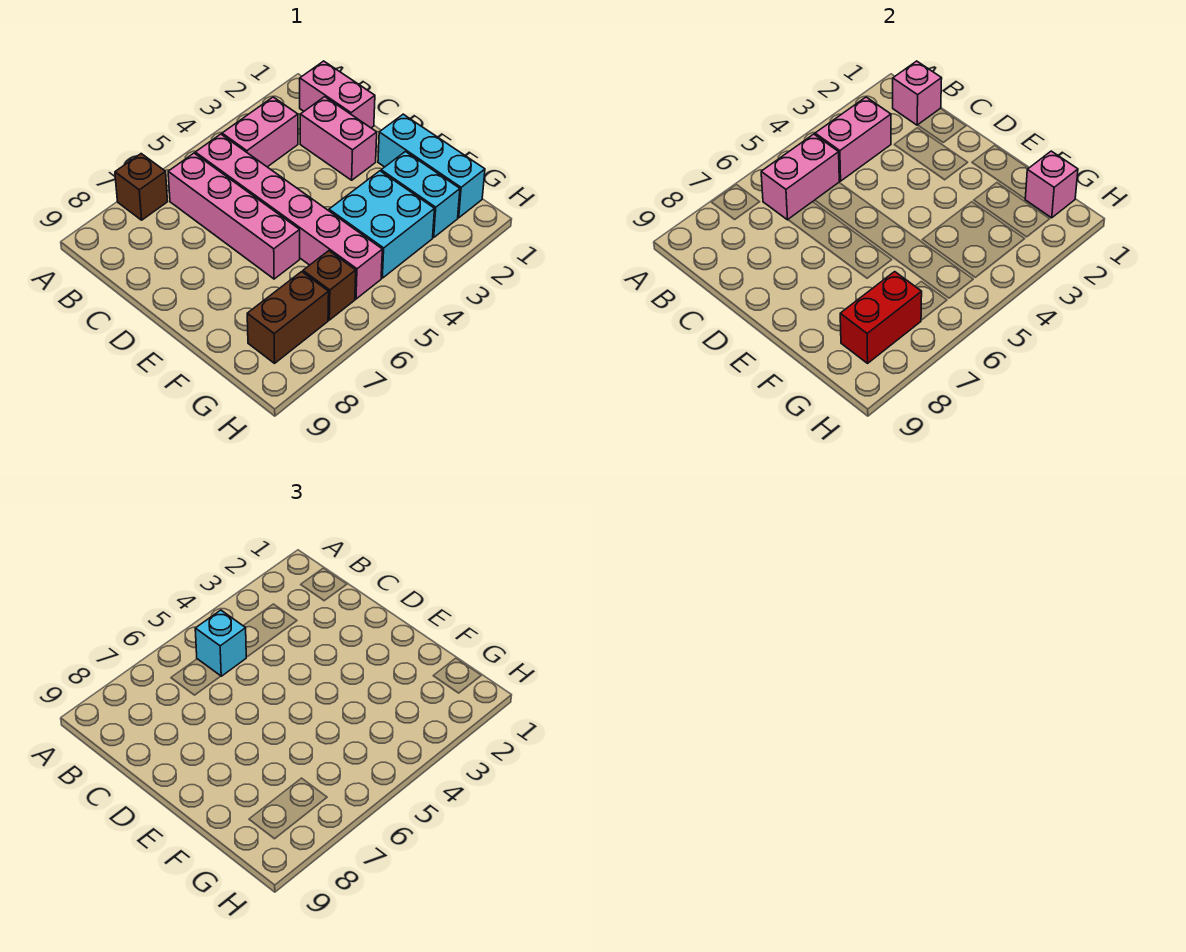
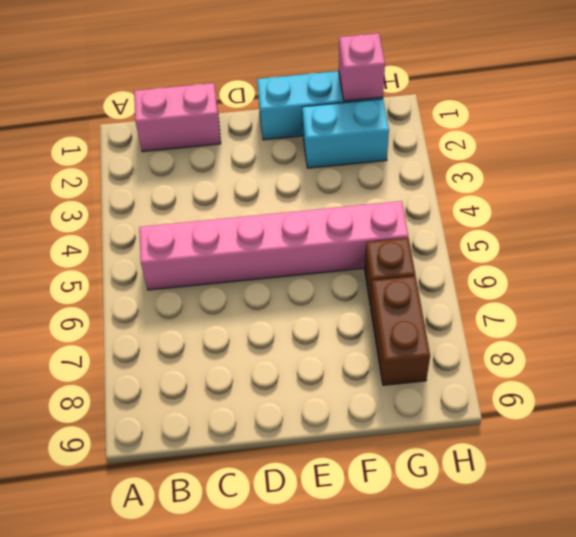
none -> brown 1x1 brick [115,154,168,220]
none -> pink 1x2 brick [222,97,298,167]
none -> pink 1x4 brick [168,153,300,279]

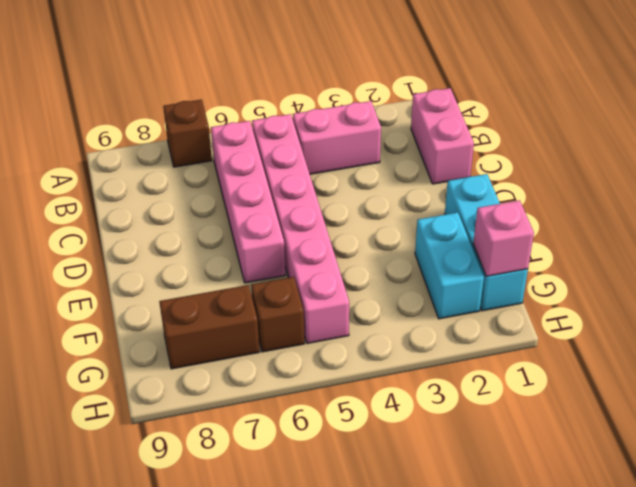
none -> pink 1x2 brick [300,97,377,180]
none -> cyan 2x2 brick [329,171,435,278]
none -> pink 1x1 brick [893,61,942,125]

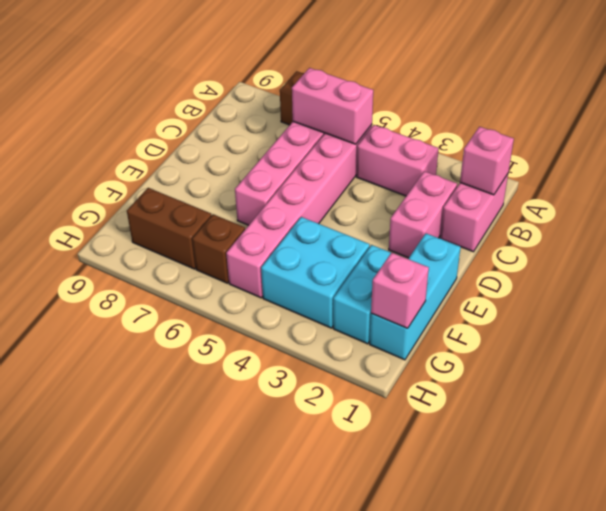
none -> pink 1x2 brick [815,97,891,181]
none -> red 1x2 brick [840,272,922,363]
none -> cyan 1x1 brick [195,610,246,676]

